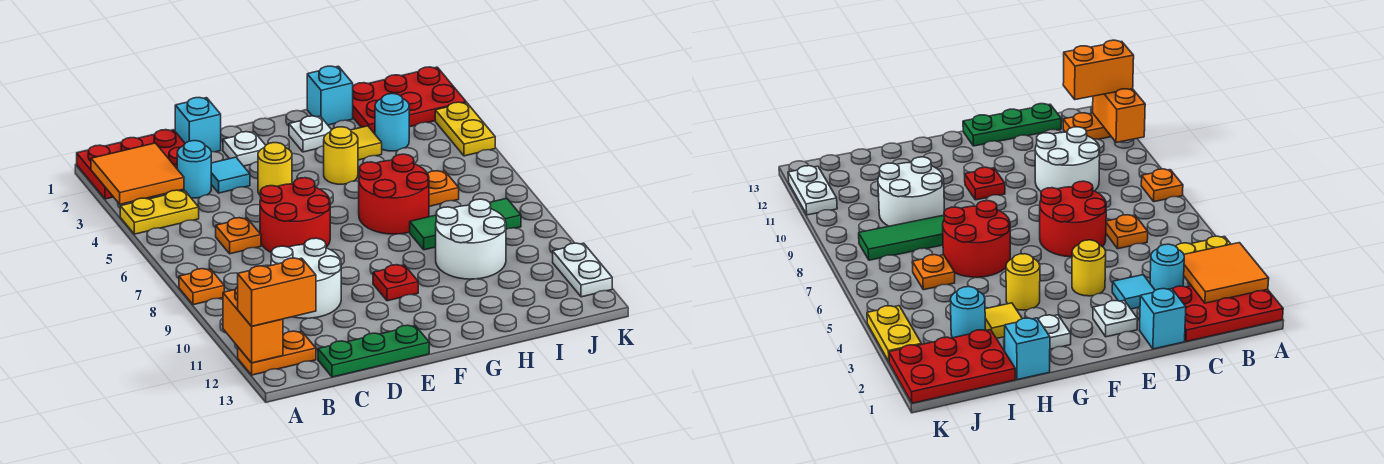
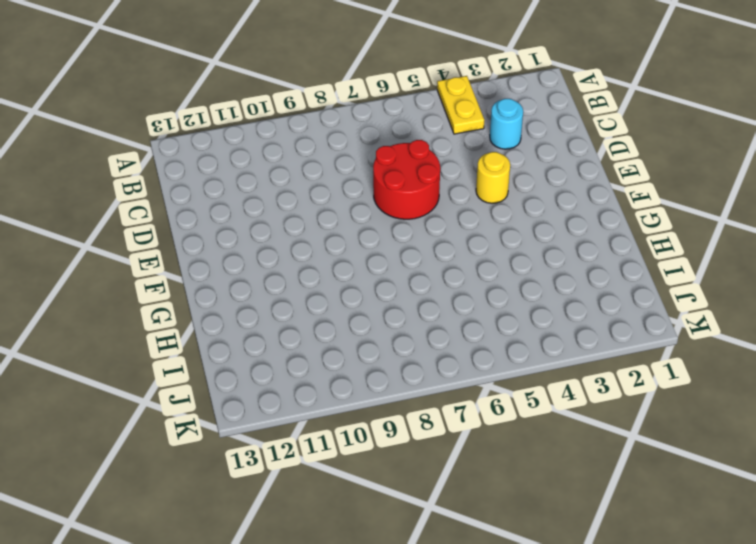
none -> red 2x3 plate [77,130,185,199]
none -> orange 1x1 plate [179,269,224,305]
none -> orange 1x2 plate [238,331,316,375]

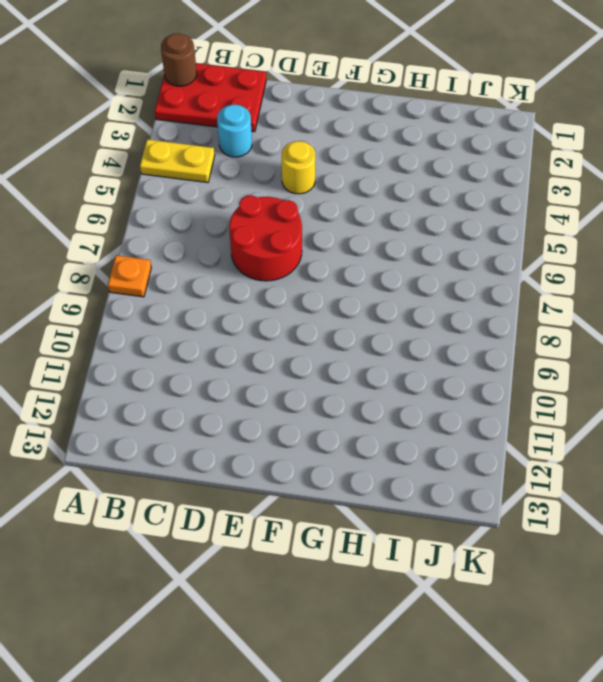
brown 1x1 round brick [161,33,197,86] -> none
none -> orange 1x2 plate [238,331,316,375]
none -> orange 1x1 plate [216,218,261,254]
none -> white 2x2 round brick [271,238,341,318]

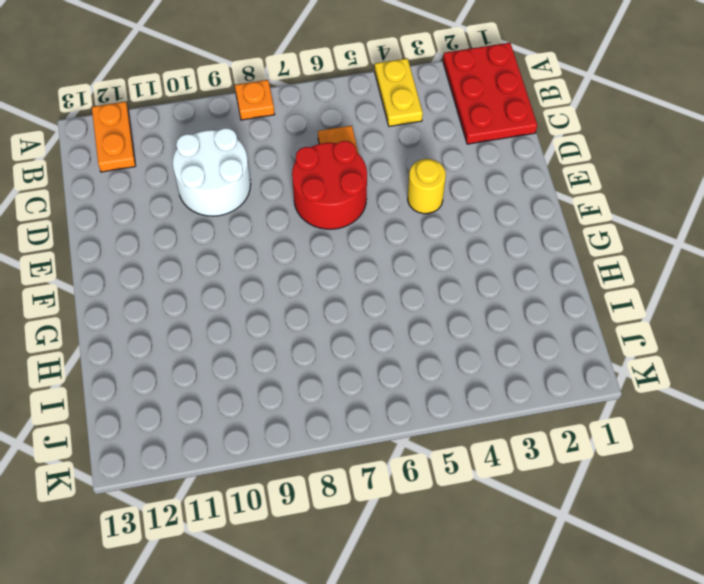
none -> cyan 1x1 round brick [177,141,211,198]
none -> green 1x3 plate [318,325,429,377]
none -> cyan 1x1 brick [175,98,221,152]

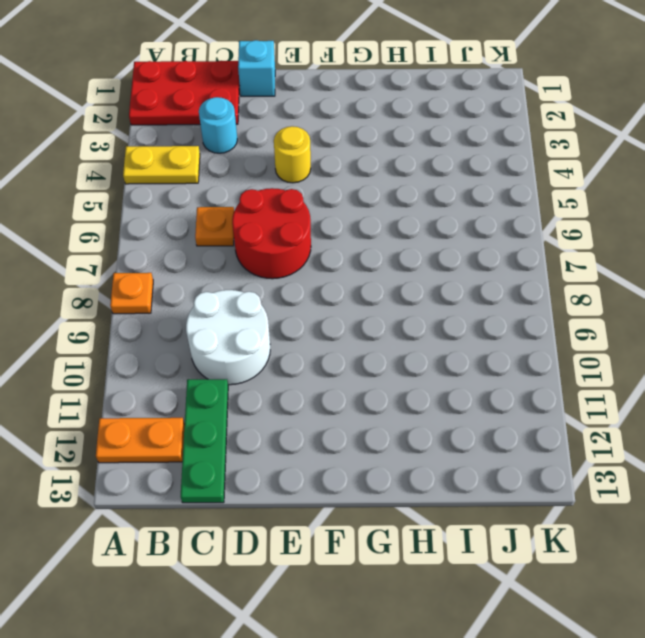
green 1x3 plate [181,379,228,503] -> green 1x3 plate turned to [318,325,429,377]
none -> cyan 1x1 tile [211,157,250,193]
none -> white 1x1 plate [223,132,266,166]
none -> red 1x1 plate [373,265,418,301]

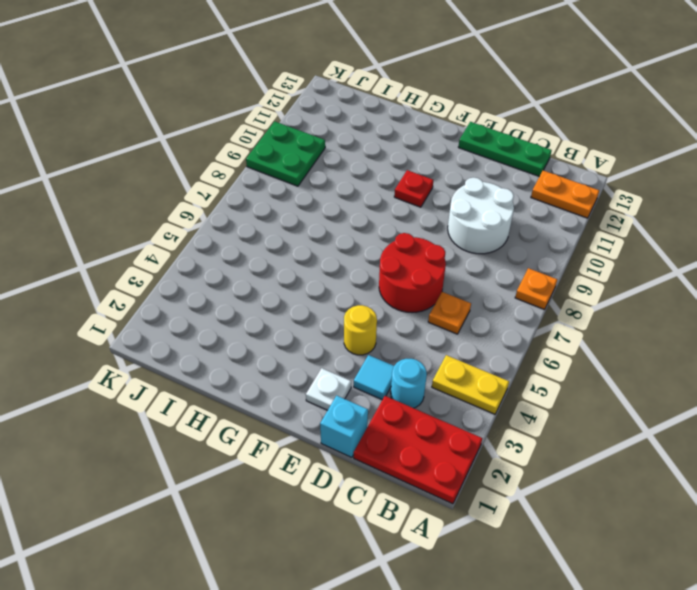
green 2x2 plate [246,121,325,186] -> none
none -> white 1x1 plate [289,116,331,152]
none -> yellow 1x1 round brick [324,127,358,184]
none -> red 2x2 round brick [359,154,429,234]

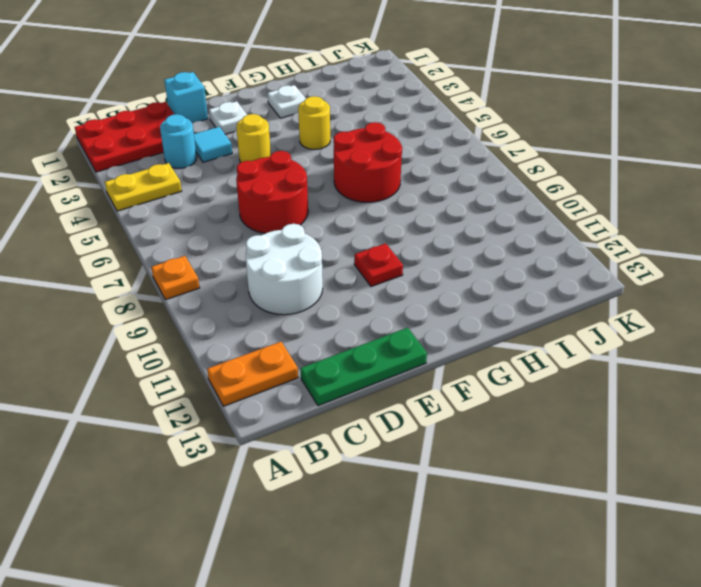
none -> orange 1x1 plate [216,218,261,254]
none -> cyan 1x1 brick [307,66,353,125]
none -> yellow 1x1 tile [351,126,382,160]

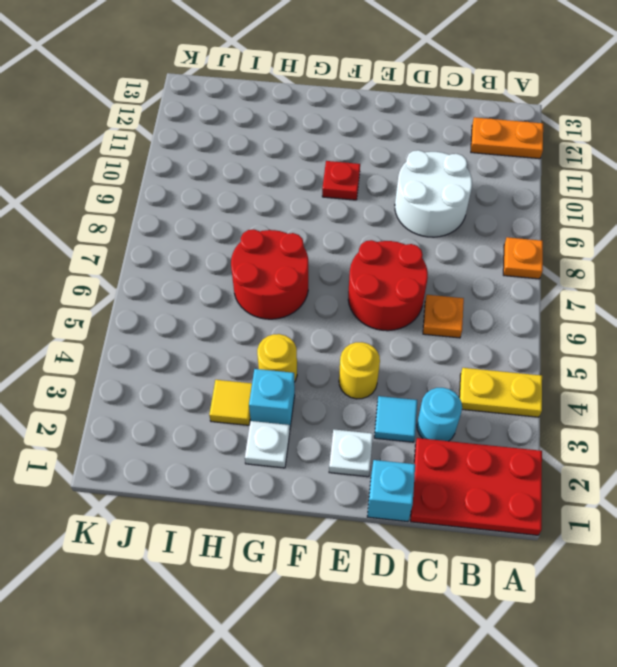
cyan 1x1 brick [249,369,295,427] -> cyan 1x1 brick moved to [307,66,353,125]
none -> green 1x3 plate [318,325,429,377]
none -> green 1x3 tile [410,198,521,250]
none -> white 2x2 round brick [436,199,506,279]

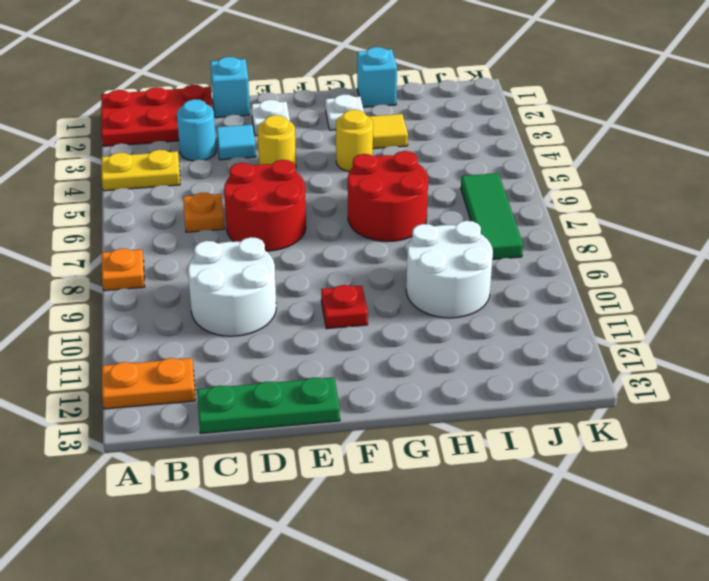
green 1x3 tile [461,173,523,259] -> green 1x3 tile turned to [410,198,521,250]
none -> red 2x3 plate [353,67,466,134]
none -> cyan 1x1 round brick [375,94,409,151]
none -> orange 1x1 plate [427,171,459,206]

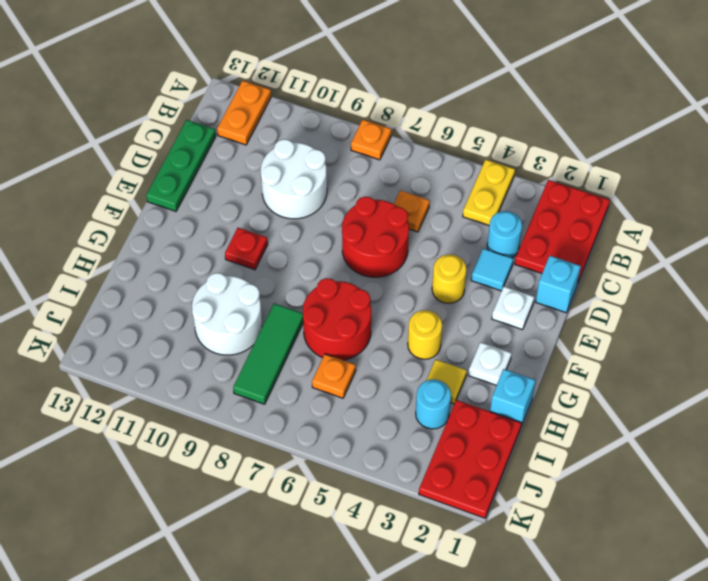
none -> yellow 1x2 plate [435,102,495,156]
none -> white 1x2 plate [553,243,612,297]
none -> orange 2x2 tile [91,143,184,204]

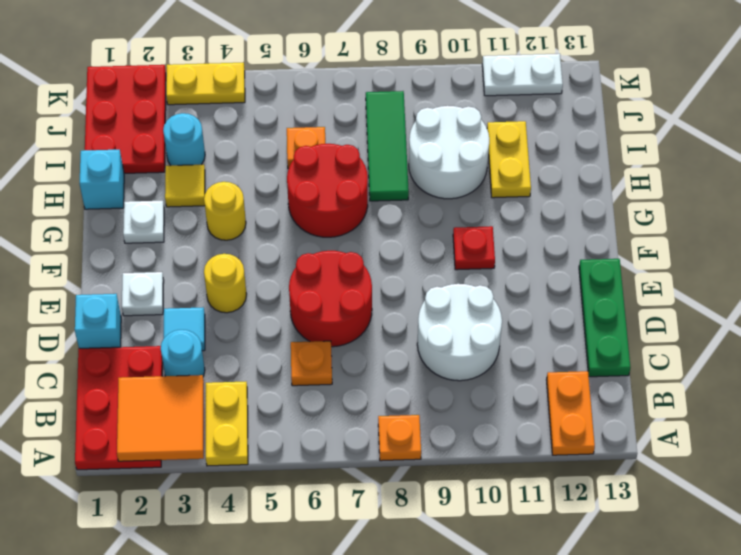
yellow 1x2 plate [487,121,531,198] -> none
none -> orange 1x2 brick [223,287,283,363]
none -> orange 1x2 brick [238,258,316,326]

